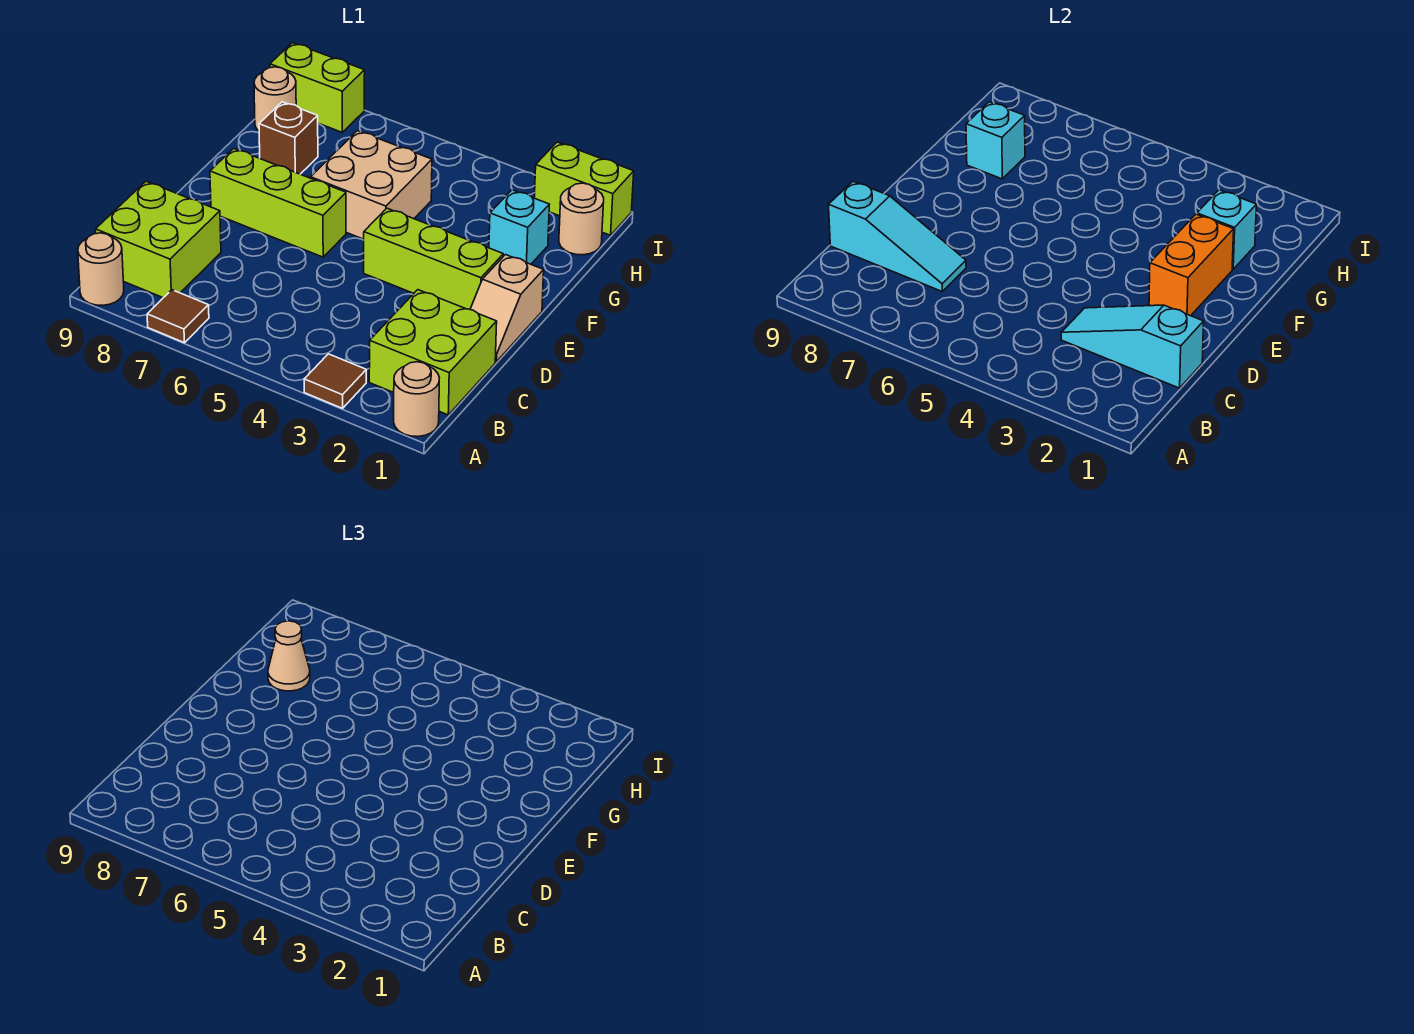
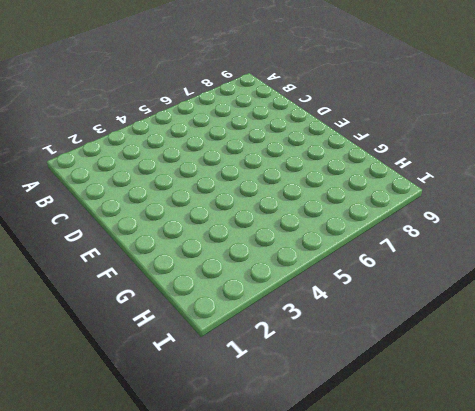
none -> tan 1x1 round brick [394,362,439,437]
none -> brown 1x1 tile [304,354,366,408]
none -> brown 1x1 tile [147,290,209,343]

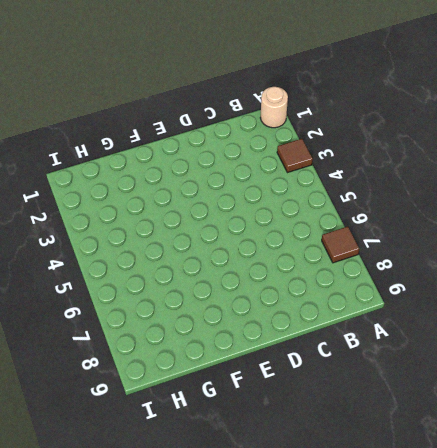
none -> tan 1x1 round brick [78,233,124,305]
none -> lime 2x2 brick [369,290,497,415]
none -> lime 2x2 brick [96,181,221,298]

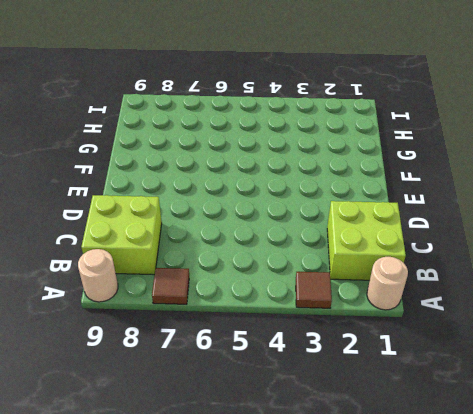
none -> tan 1x2 slope [470,255,544,362]
none -> lime 1x3 brick [364,208,503,309]
none -> lime 1x3 brick [210,148,346,257]

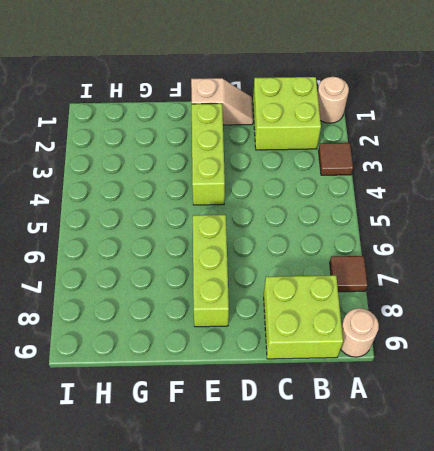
none -> tan 2x2 brick [311,131,432,239]
none -> cyan 1x1 brick [489,190,549,264]
none -> brown 1x1 brick [259,102,318,174]

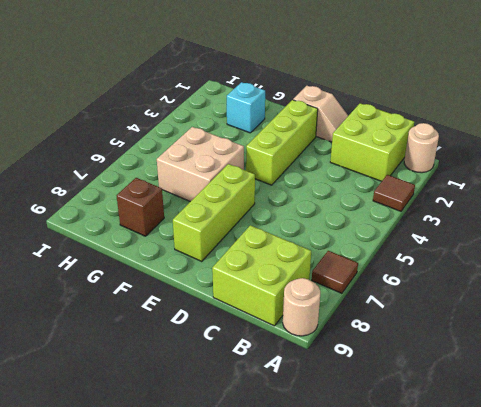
none -> tan 1x1 round brick [559,183,604,255]
none -> tan 1x1 round brick [254,67,296,131]
none -> lime 1x2 brick [534,142,634,235]

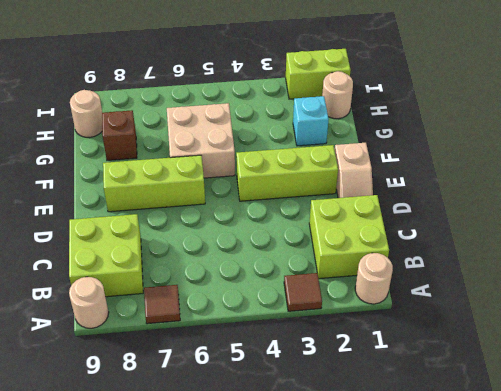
none -> lime 1x2 brick [270,43,365,132]
none -> cyan 1x3 slope [1061,305,1204,388]
none -> cyan 1x3 slope [829,181,966,291]

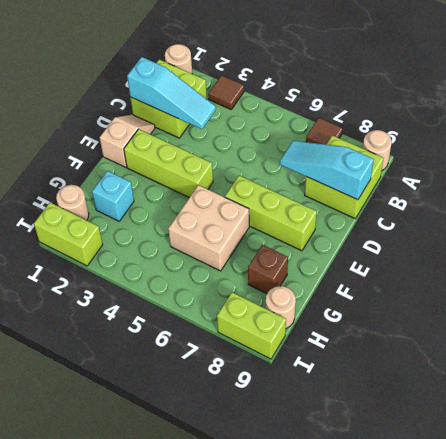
none -> orange 1x2 brick [1149,214,1234,316]
none -> cyan 1x1 brick [1197,190,1256,269]
none -> cyan 1x1 brick [966,102,1025,179]

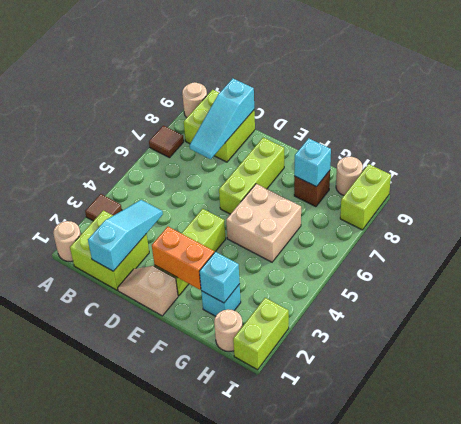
none -> tan 1x1 cone [268,621,310,691]

